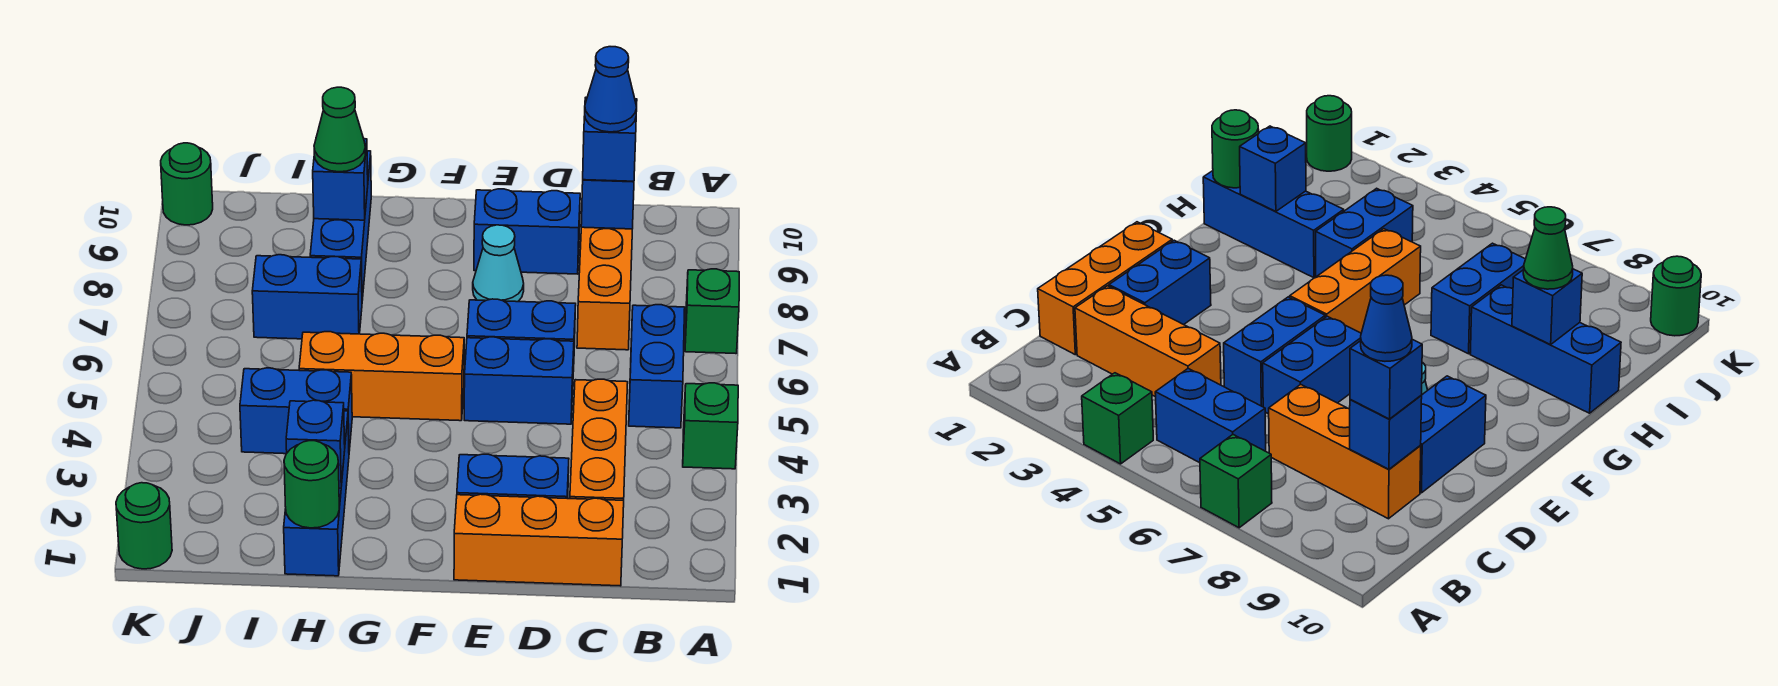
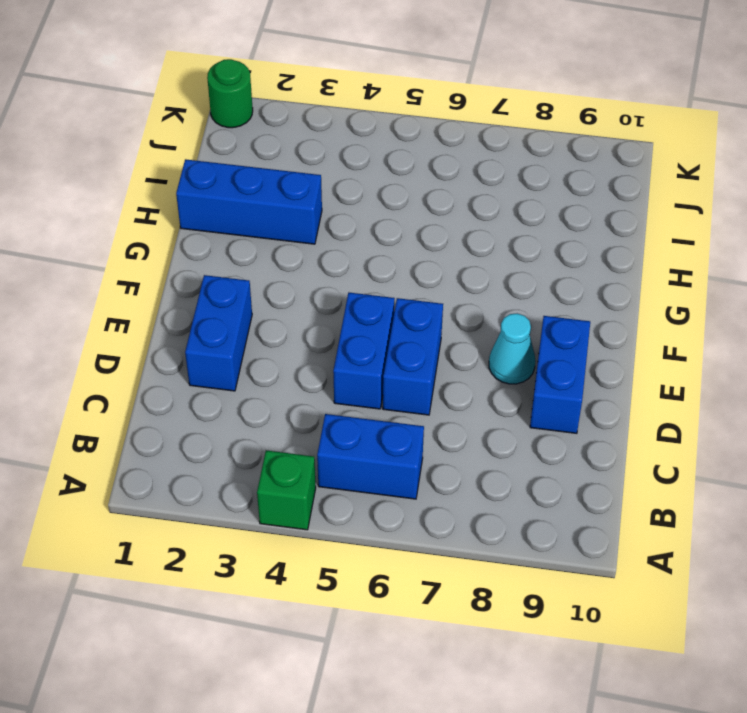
none -> green 1x1 brick [685,269,739,354]
none -> orange 1x3 brick [454,494,624,586]
none -> orange 1x3 brick [570,379,628,500]

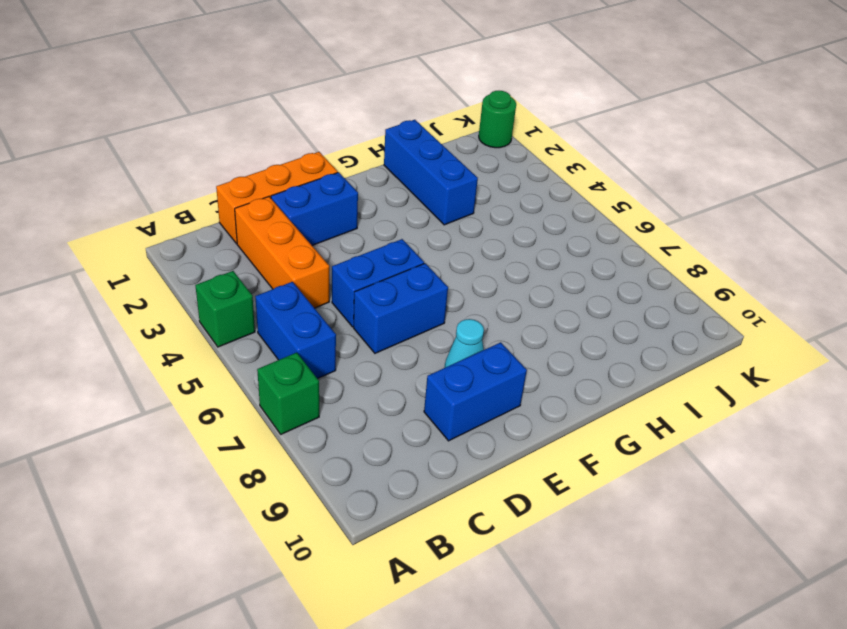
none -> orange 1x3 brick [577,227,632,350]
none -> orange 1x3 brick [299,332,464,421]
none -> blue 1x2 brick [240,368,352,454]

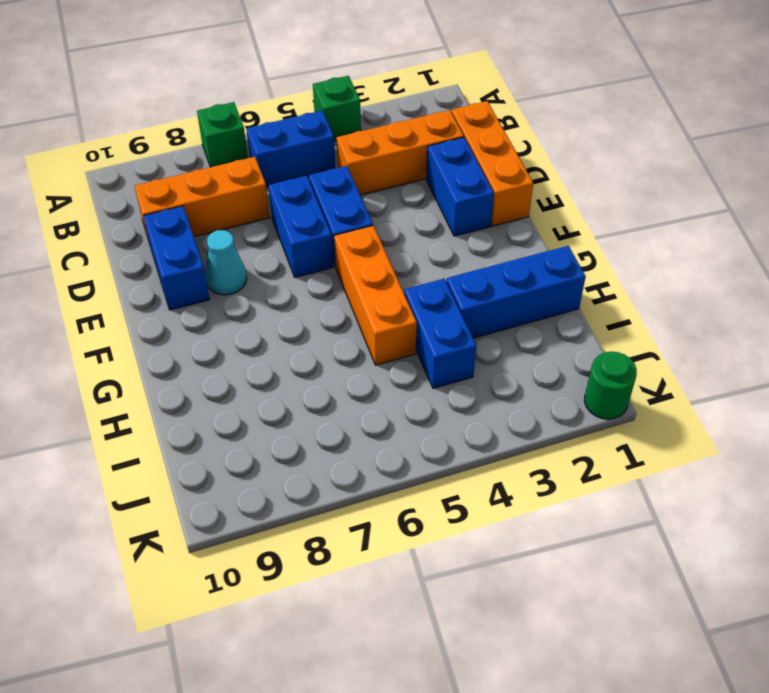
none -> blue 1x2 brick [252,255,362,339]
none -> blue 1x3 brick [310,151,371,300]
none -> green 1x1 round brick [161,143,213,225]

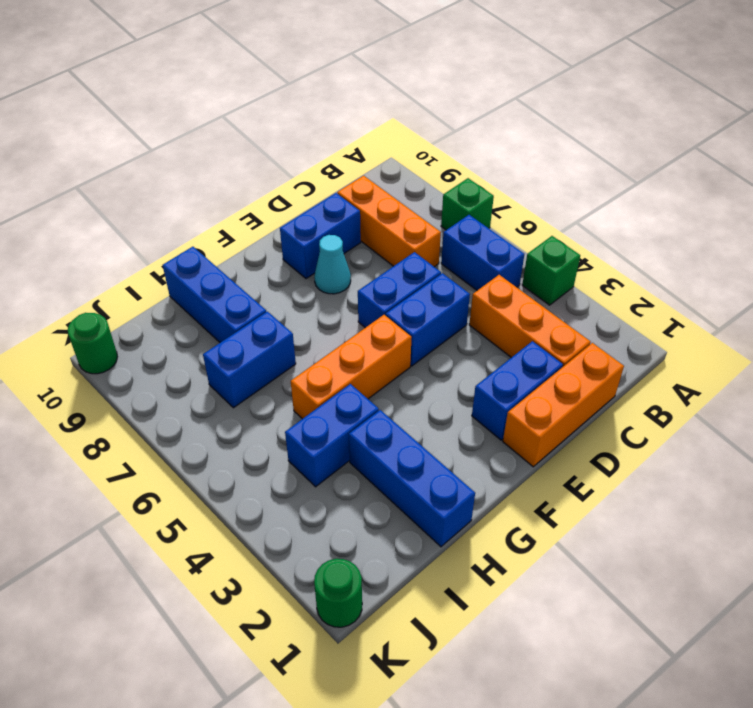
none -> blue 1x1 brick [581,180,634,229]
none -> green 1x1 round brick [284,441,339,528]
none -> blue 1x1 brick [286,400,345,488]

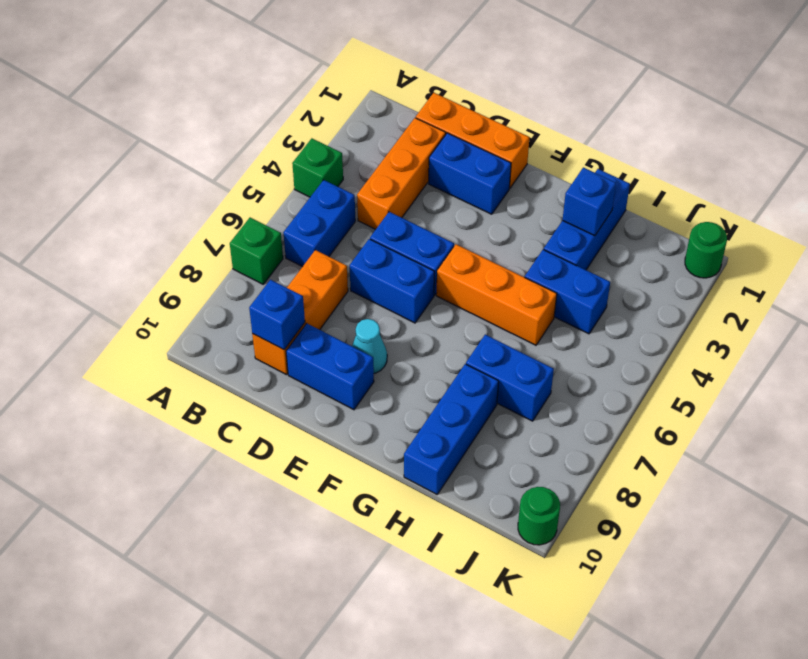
none -> green 1x1 round brick [284,441,339,528]
none -> blue 1x1 brick [313,139,368,220]
none -> blue 1x1 brick [583,97,637,181]

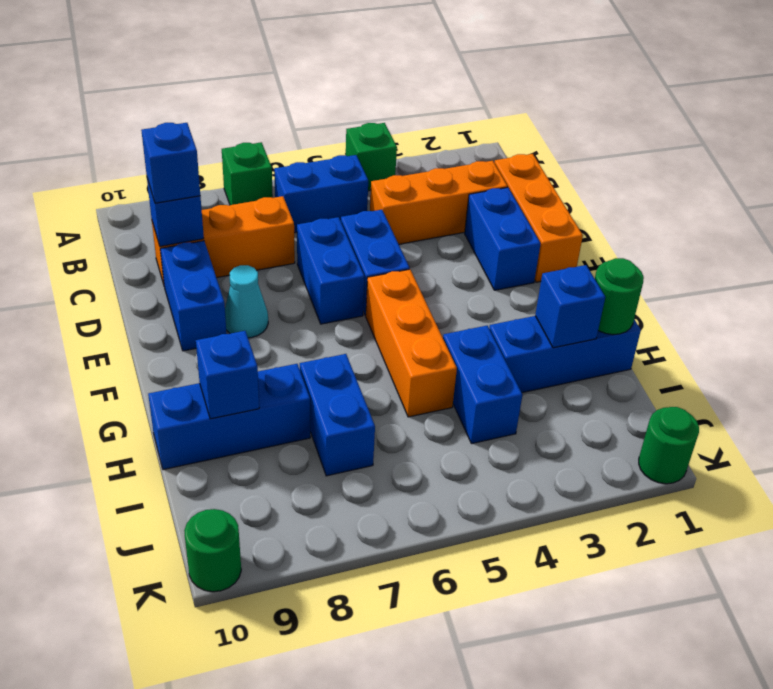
none -> green 1x1 cone [314,87,365,172]
none -> blue 1x1 cone [585,47,637,132]

